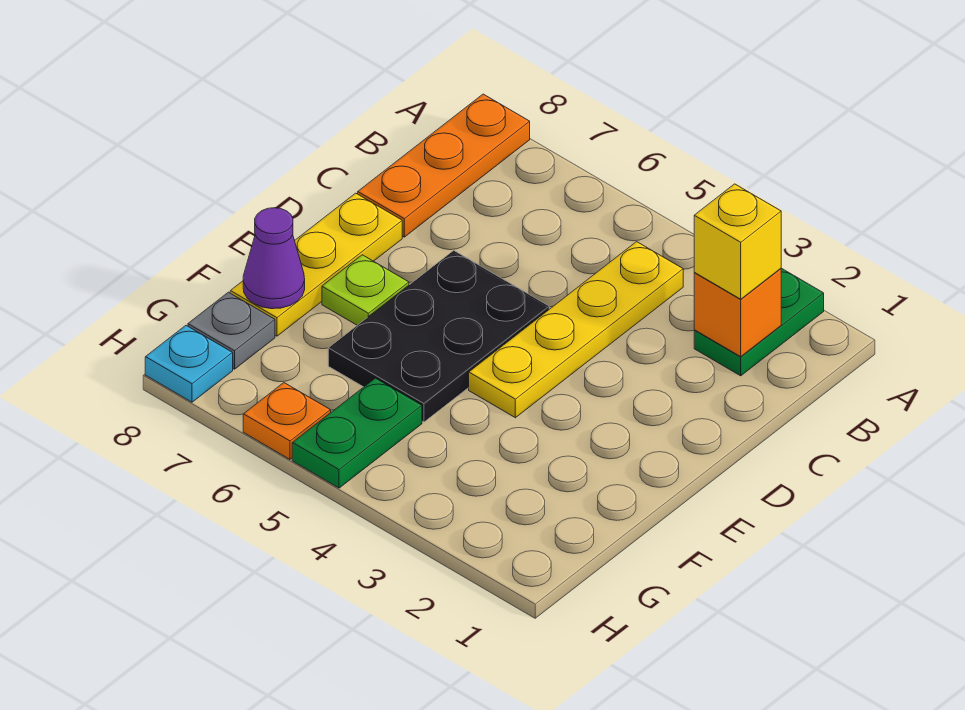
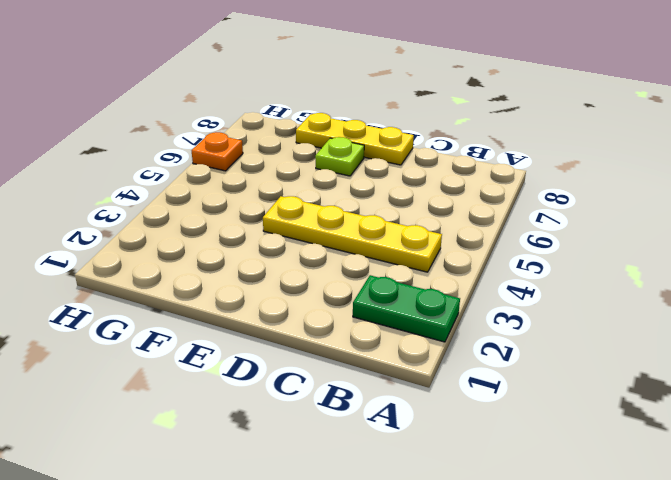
none -> orange 1x3 plate [358,94,530,237]
none -> black 2x3 plate [328,250,549,422]
none -> green 1x2 plate [292,378,422,488]

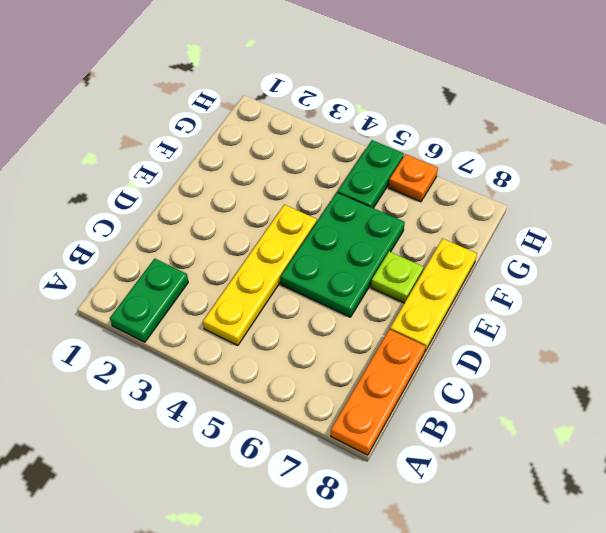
green 2x3 plate [281,192,405,317] -> black 2x3 plate [328,250,549,422]
none -> grey 1x1 plate [188,292,275,369]
none -> cyan 1x1 plate [145,326,233,402]
none -> orange 1x1 brick [694,269,781,357]

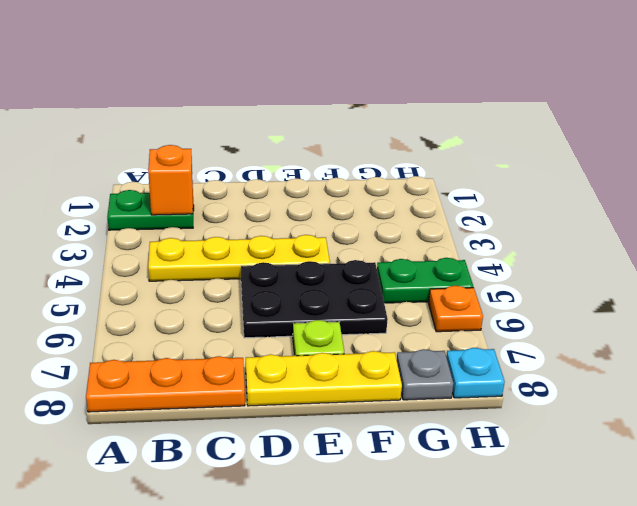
none -> purple 1x1 cone [243,208,305,309]
none -> yellow 1x1 brick [694,184,781,299]

